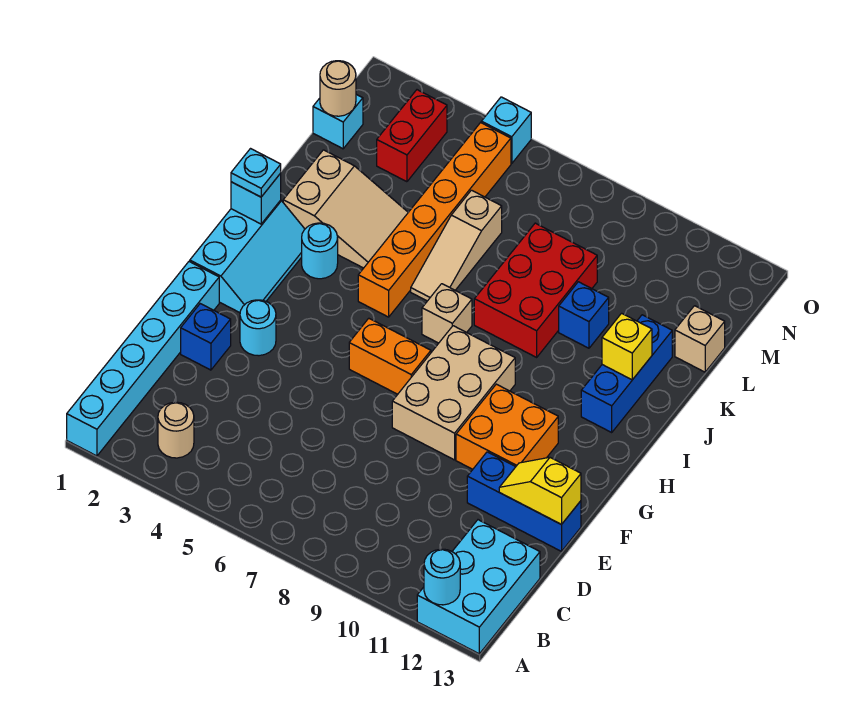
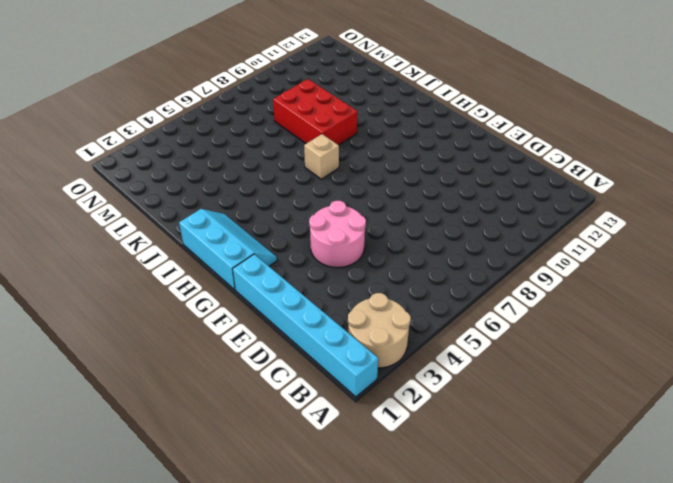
tan 2x2 round brick [348,293,411,368] -> tan 1x1 round brick [158,402,194,458]
pink 2x2 round brick [309,201,366,268] -> none
none -> cyan 2x3 brick [417,520,540,654]
none -> blue 1x1 brick [181,304,231,370]
none -> blue 1x3 brick [467,452,581,551]

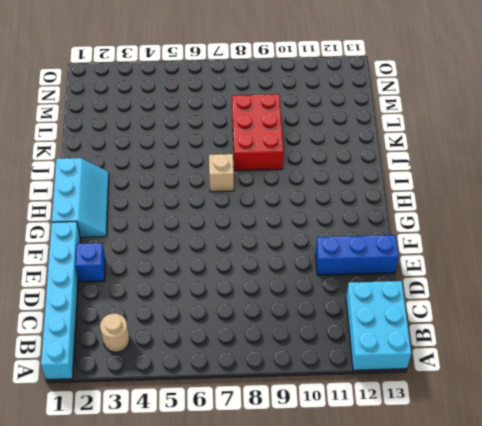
none -> cyan 1x1 round brick [240,300,276,356]
none -> tan 2x3 brick [392,326,515,460]
none -> orange 2x2 brick [456,384,558,469]

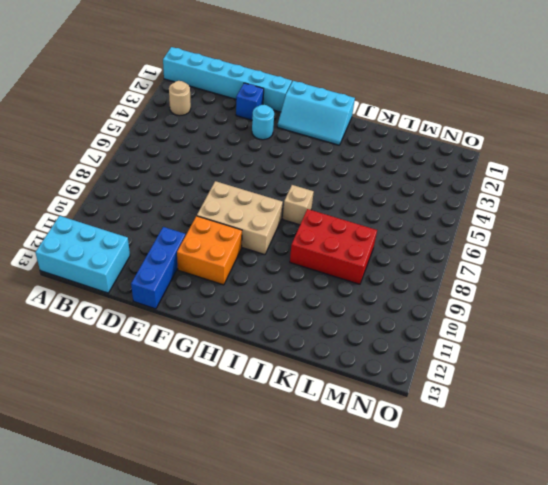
none -> orange 1x2 brick [349,318,431,394]
none -> cyan 1x1 round brick [302,223,338,279]
none -> orange 1x6 brick [358,123,511,317]

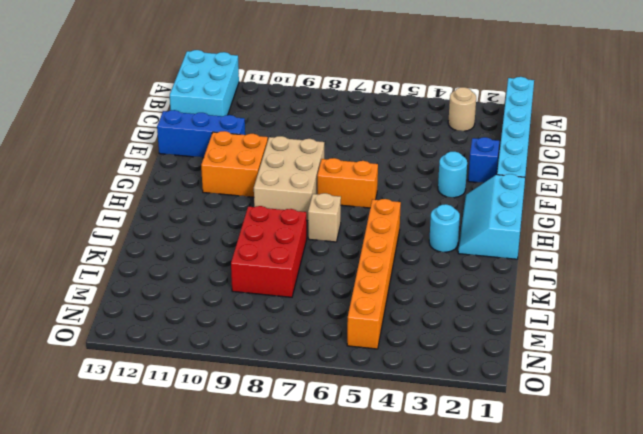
none -> blue 1x3 brick [581,315,672,432]
none -> tan 2x3 slope [283,150,408,268]
none -> tan 1x3 slope [411,190,502,301]

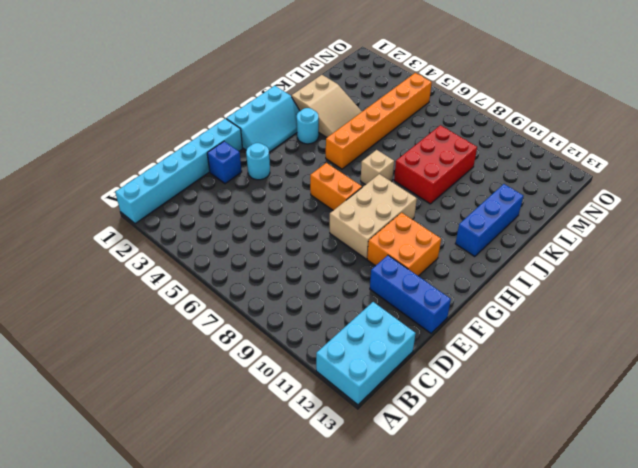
none -> tan 1x1 round brick [158,402,194,458]
none -> tan 1x3 slope [411,190,502,301]
none -> blue 1x1 brick [559,282,609,348]

